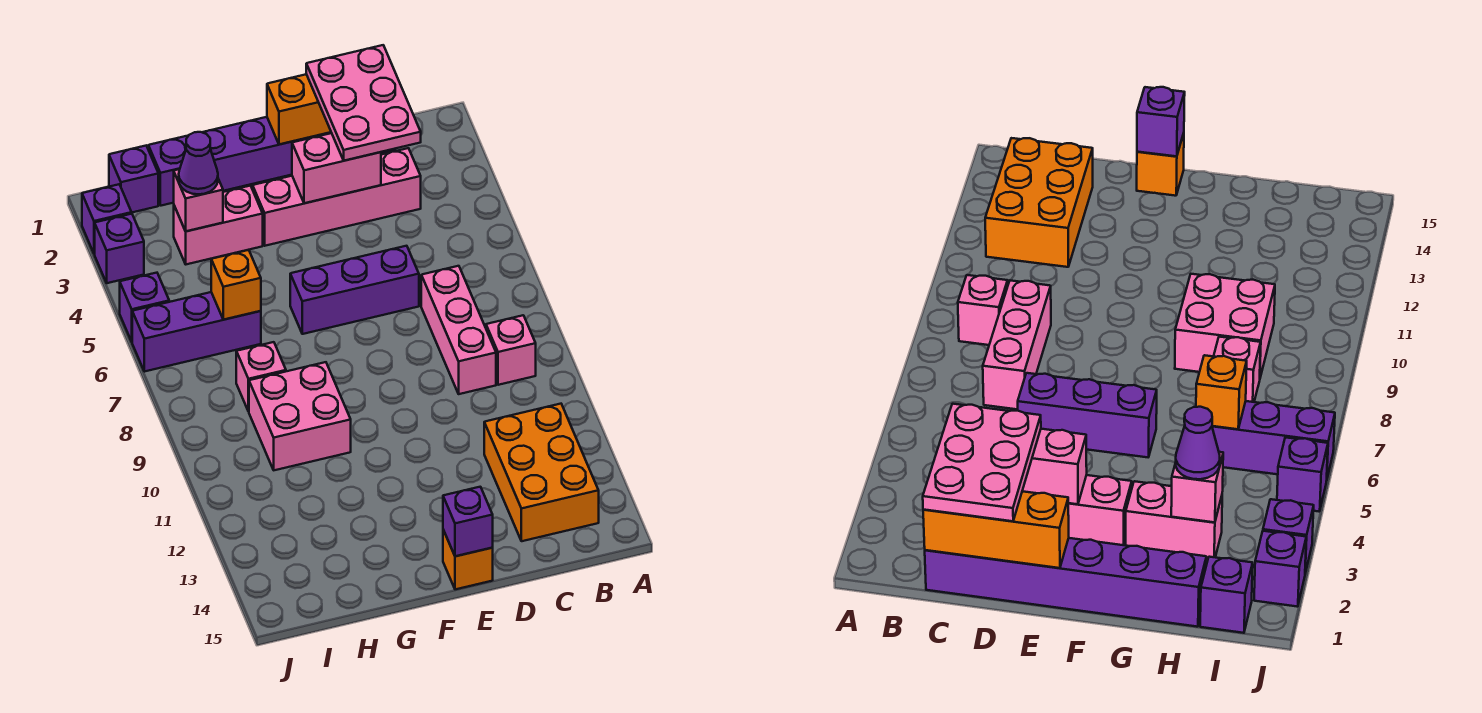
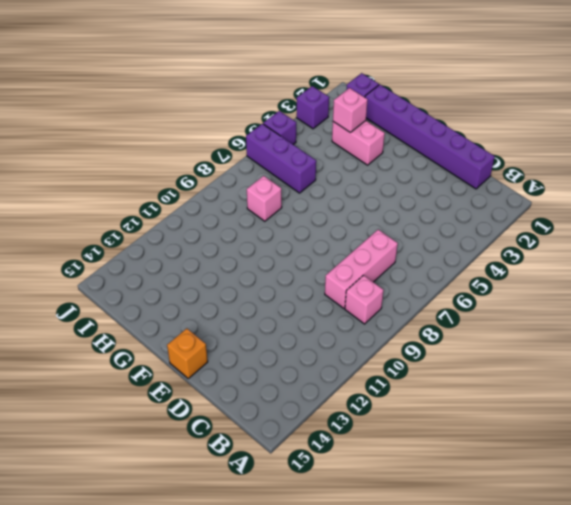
none -> orange 2x3 brick [484,404,599,541]
none -> pink 1x4 brick [253,148,421,246]
none -> purple 1x3 brick [290,246,419,334]

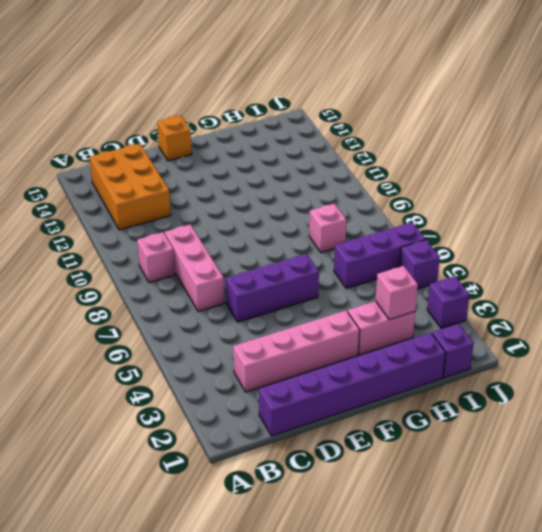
none -> pink 2x2 brick [249,362,351,470]
none -> purple 1x1 brick [82,184,132,254]
none -> orange 1x3 brick [267,74,331,144]

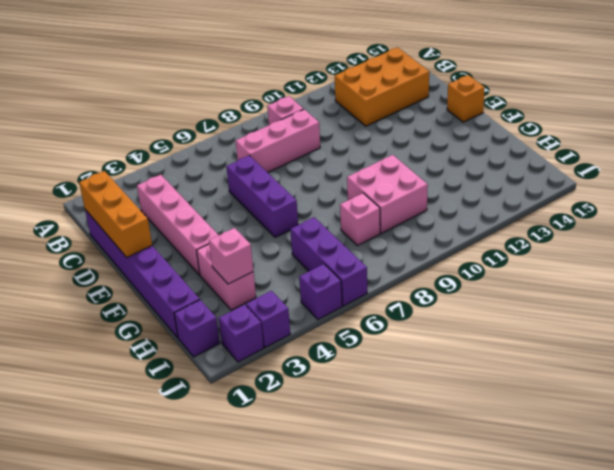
none -> pink 1x2 brick [292,133,381,203]
none -> purple 1x1 brick [443,487,493,556]
none -> orange 1x1 brick [211,250,261,320]

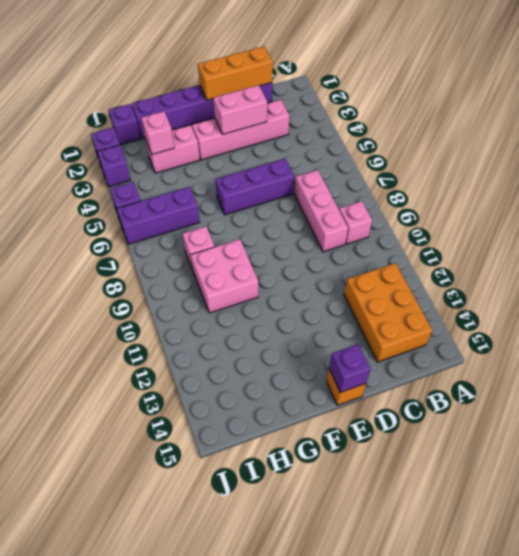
none -> orange 1x1 brick [211,250,261,320]
none -> pink 2x3 plate [306,45,421,161]
none -> purple 1x1 cone [179,132,218,194]

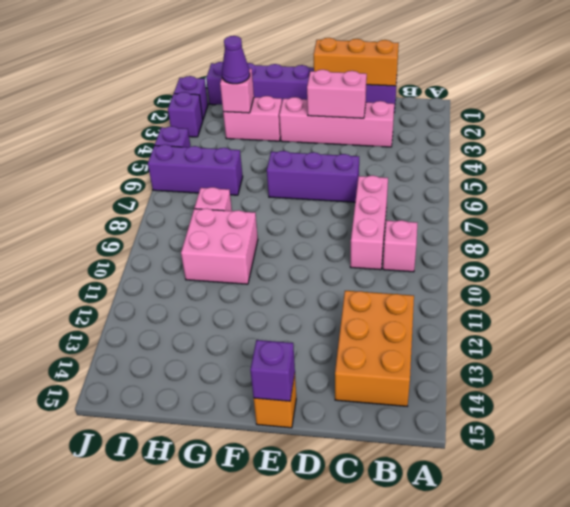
none -> orange 1x1 brick [211,250,261,320]
none -> pink 2x3 plate [306,45,421,161]

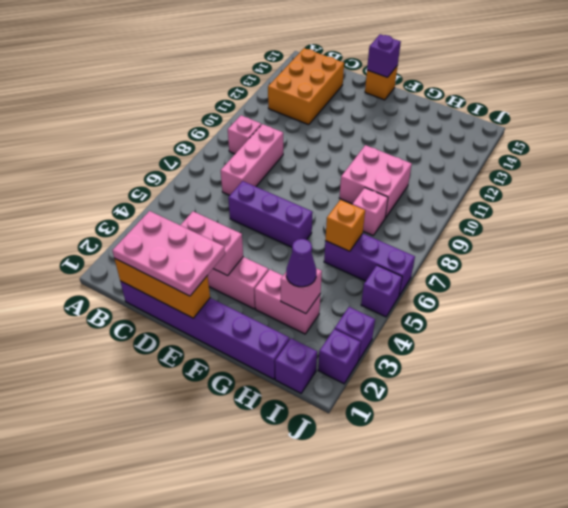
pink 2x3 plate [112,211,225,296] -> pink 2x3 plate turned to [306,45,421,161]

